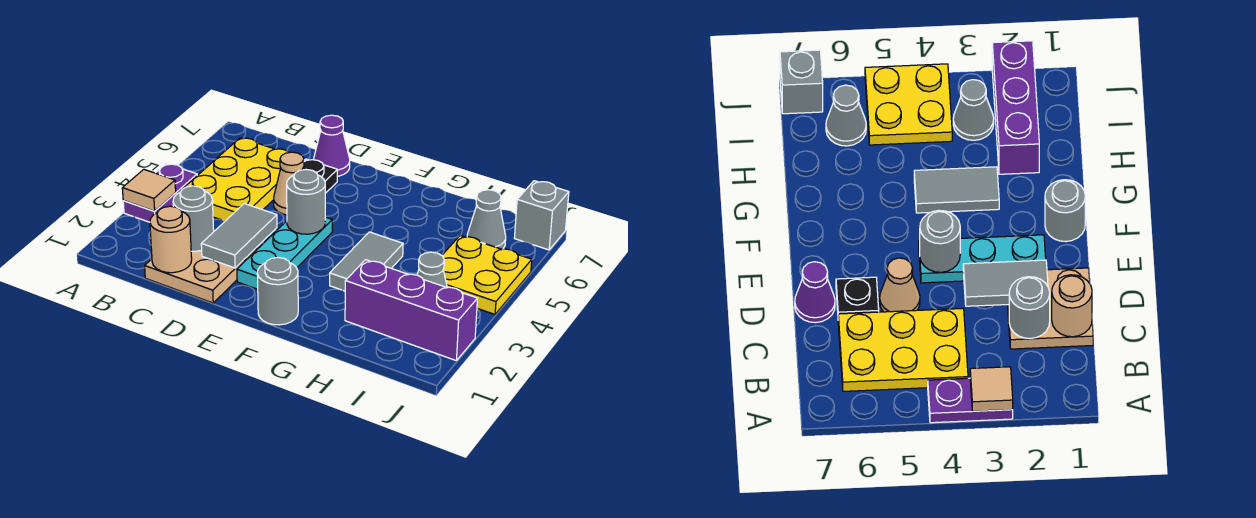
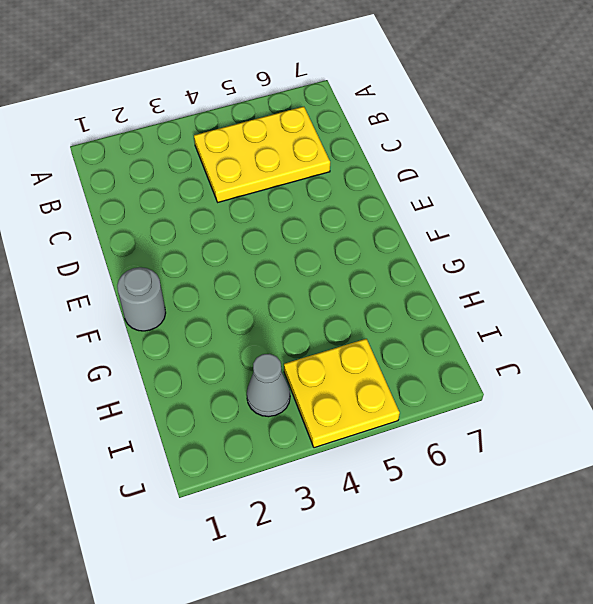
none -> purple 1x2 plate [123,164,197,222]
none -> tan 2x2 plate [145,248,256,303]
none -> tan 1x1 cone [274,152,304,215]

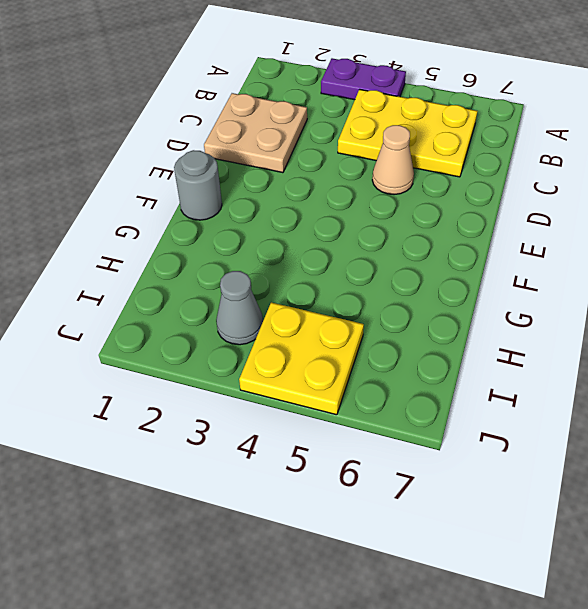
none -> black 1x1 plate [303,159,337,193]
none -> purple 1x1 cone [314,115,350,176]
none -> cyan 1x3 plate [237,217,332,289]

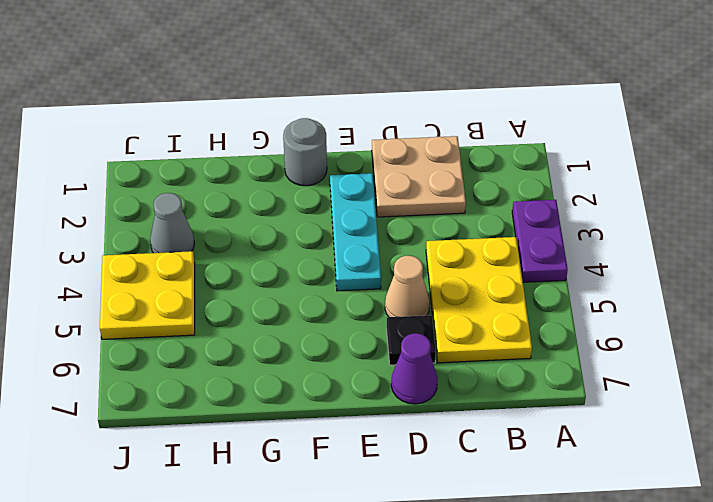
none -> grey 1x2 tile [330,232,403,291]
none -> purple 1x3 brick [345,260,478,361]
none -> grey 1x1 cone [467,190,506,249]

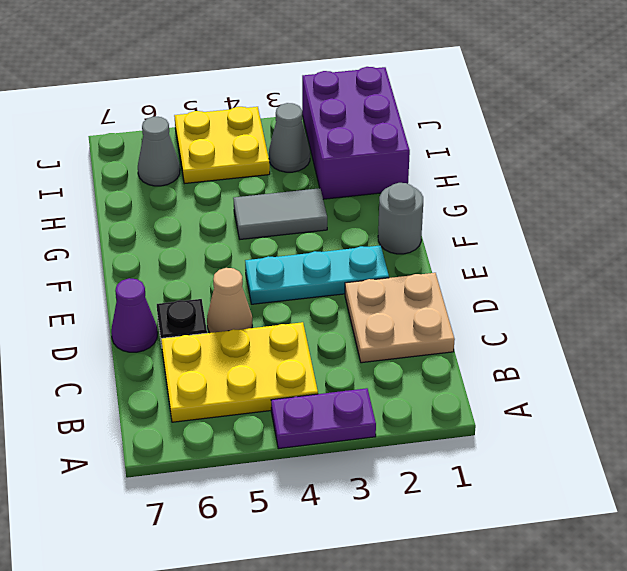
purple 2x3 brick [302,67,410,199] -> purple 1x3 brick [345,260,478,361]
none -> grey 1x1 brick [515,181,569,250]
none -> tan 1x1 tile [122,169,176,211]
none -> tan 1x1 round brick [150,206,192,273]

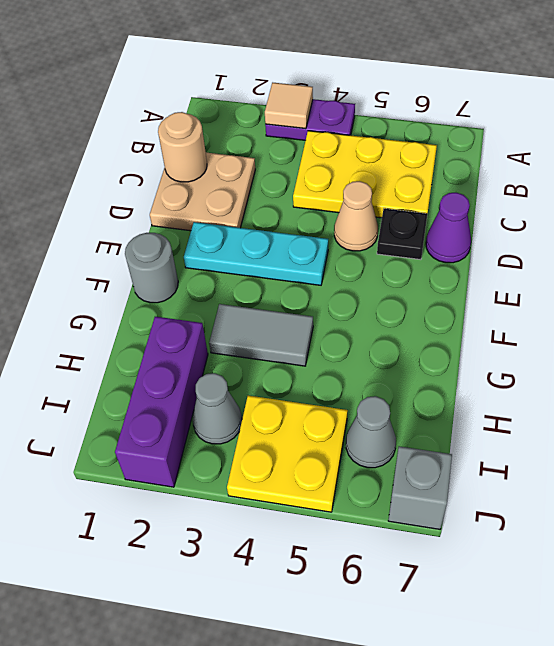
none -> grey 1x1 round brick [173,186,214,251]
none -> grey 1x2 tile [201,204,277,268]
none -> grey 1x1 round brick [287,170,325,234]

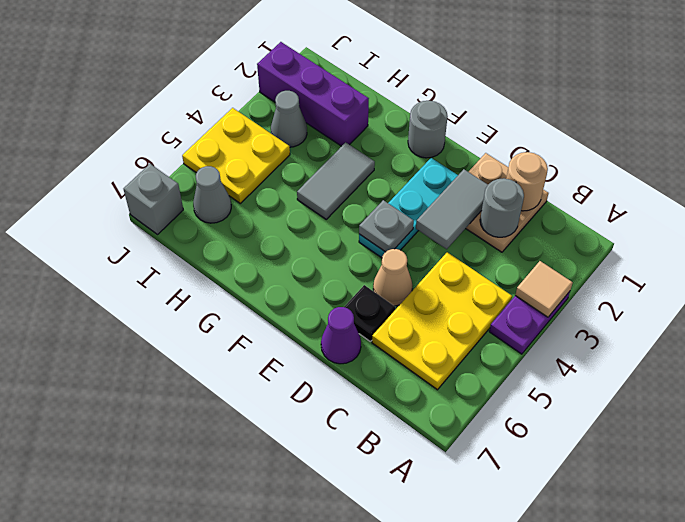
grey 1x1 plate [359,200,414,252] -> grey 1x1 round brick [287,170,325,234]

